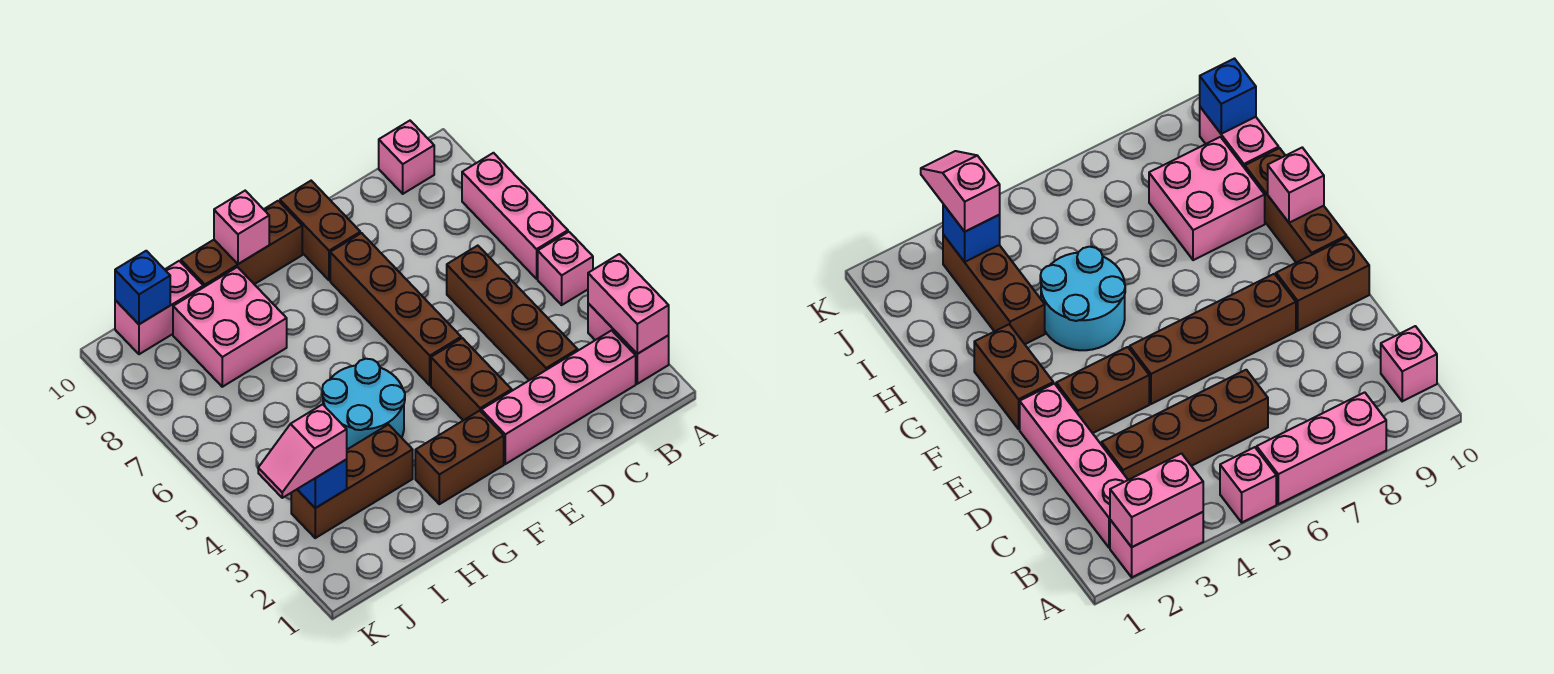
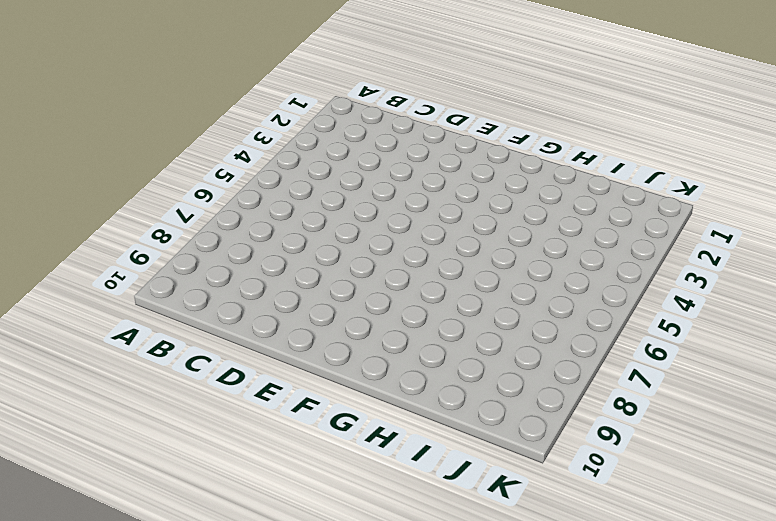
none -> pink 1x2 brick [588,303,669,384]
none -> pink 1x1 brick [538,232,593,305]
none -> pink 1x3 brick [462,153,568,279]

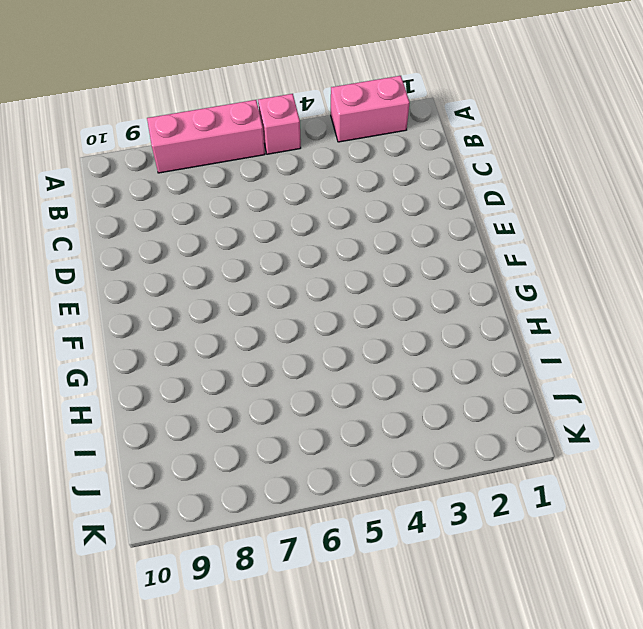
none -> pink 1x4 brick [481,330,636,464]
none -> pink 1x1 brick [379,121,434,194]
none -> brown 1x4 brick [447,246,578,380]

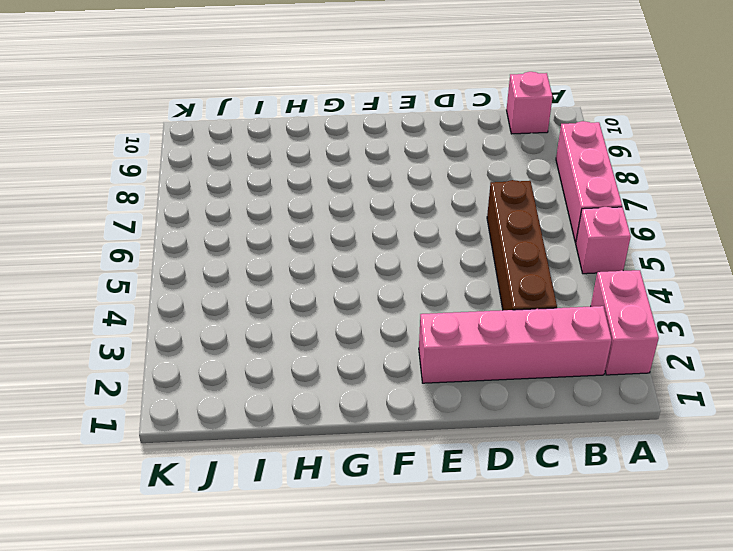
none -> brown 1x2 brick [431,338,512,420]
none -> brown 1x4 brick [330,233,461,385]
none -> brown 1x2 brick [280,181,360,280]

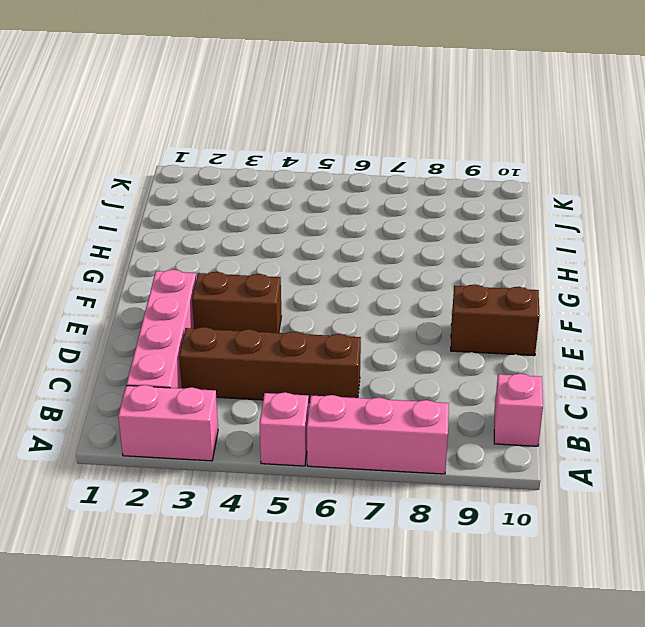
none -> brown 1x4 brick [330,233,461,385]
none -> brown 1x2 brick [415,411,504,504]
none -> brown 1x3 brick [181,201,302,287]

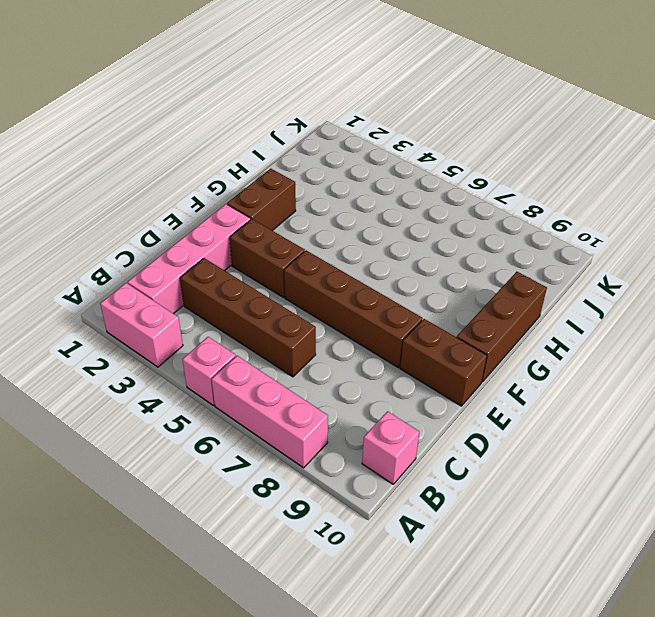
none -> cyan 2x2 round brick [322,359,405,449]
none -> brown 1x3 brick [291,425,413,538]
none -> pink 2x2 brick [173,267,287,387]

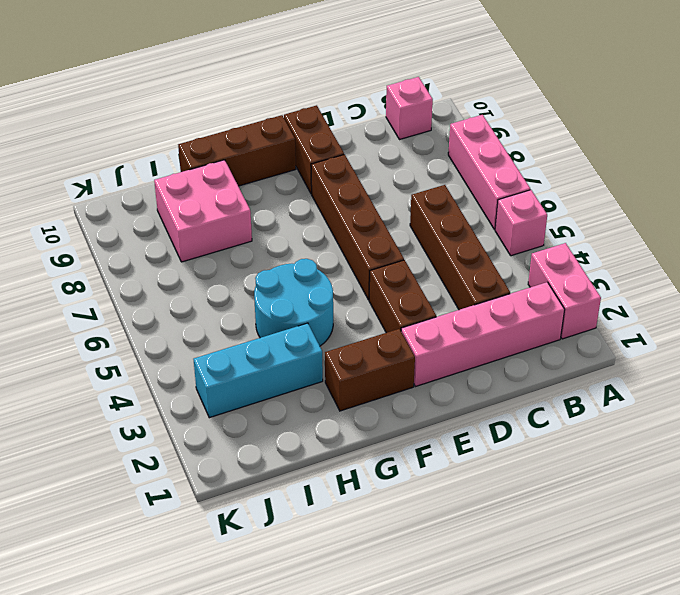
cyan 1x3 brick [194,323,323,418] -> brown 1x3 brick [291,425,413,538]
none -> pink 1x2 brick [115,261,203,354]
none -> pink 1x2 brick [588,254,669,354]
none -> pink 1x1 brick [214,191,269,264]

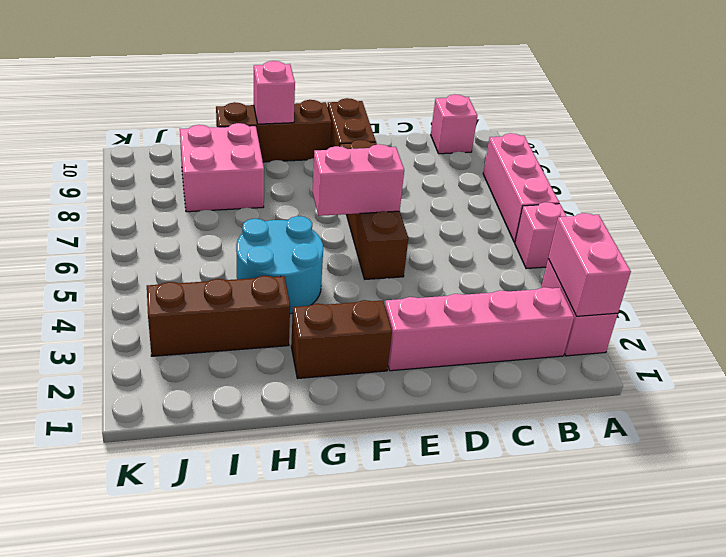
pink 1x2 brick [312,144,404,216] -> pink 1x2 brick moved to [115,261,203,354]
none -> brown 1x4 brick [447,246,578,380]
none -> brown 1x2 brick [431,338,512,420]
none -> blue 1x1 brick [297,460,347,508]

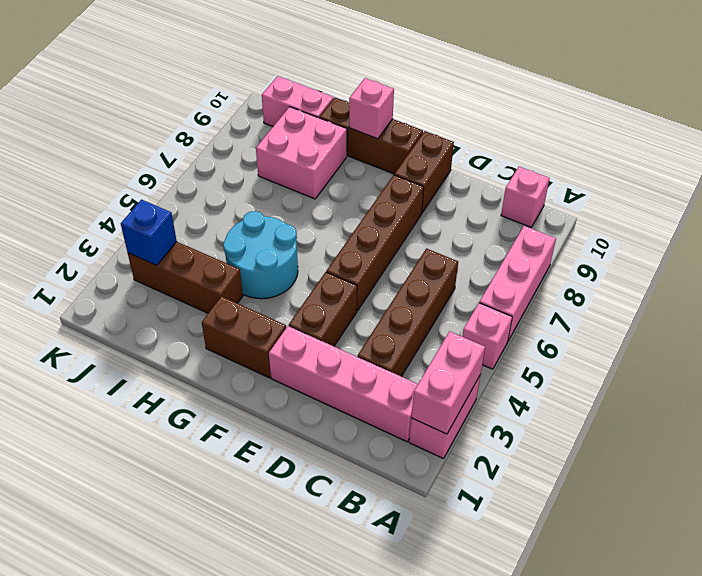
none -> blue 1x1 brick [115,251,170,324]
none -> pink 1x2 slope [258,404,347,498]

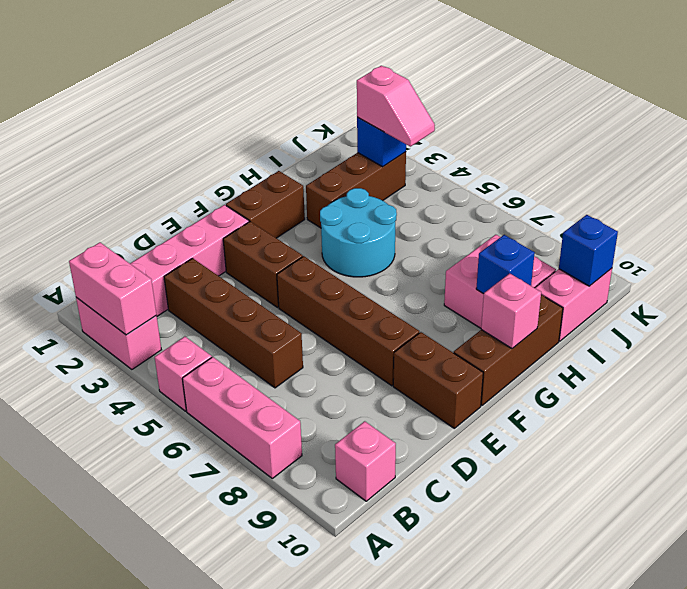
blue 1x1 brick [476,235,535,294] -> none
pink 1x2 slope [357,66,435,147] -> pink 1x2 slope turned to [258,404,347,498]

